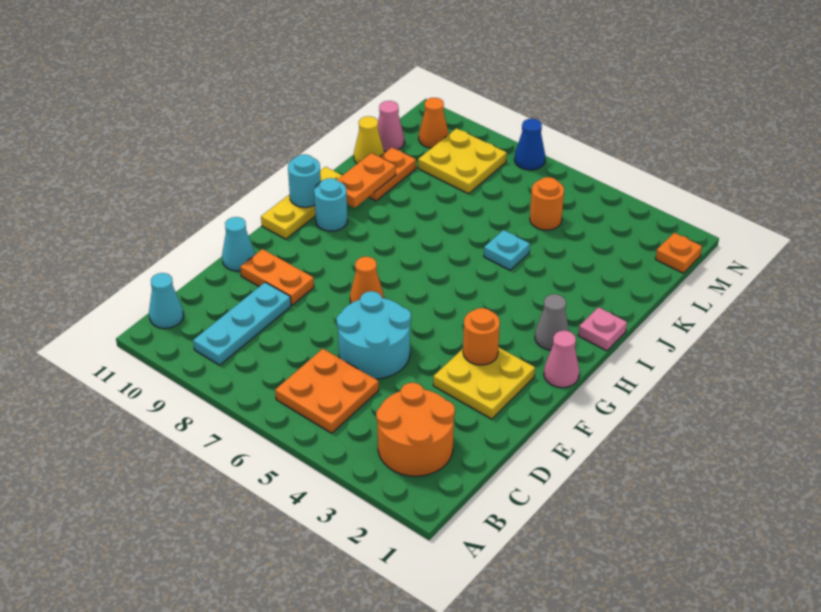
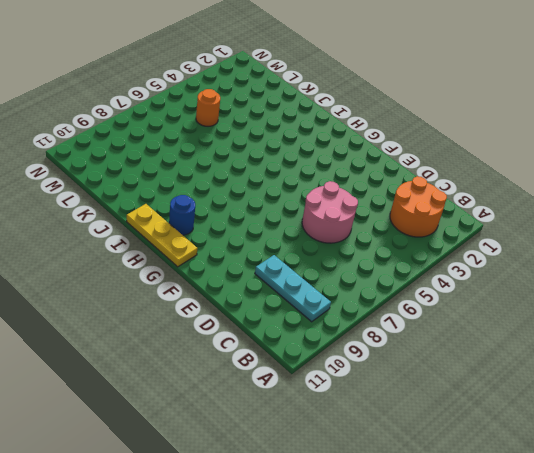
pink 2x2 round brick [302,181,358,243] -> cyan 2x2 round brick [337,291,411,379]
blue 1x1 round brick [169,195,195,235] -> cyan 1x1 round brick [314,178,347,231]
none -> orange 2x2 plate [275,349,379,433]
none -> cyan 1x1 cone [149,273,183,328]
none -> yellow 2x2 plate [433,347,535,419]

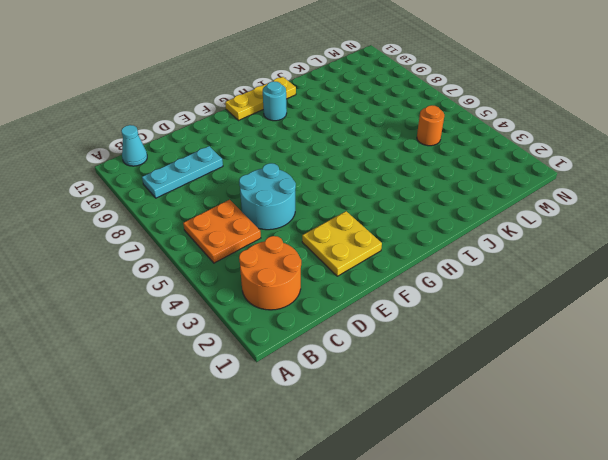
none -> orange 1x2 plate [240,249,314,305]
none -> cyan 1x1 cone [222,217,255,271]
none -> orange 1x1 cone [350,257,384,303]

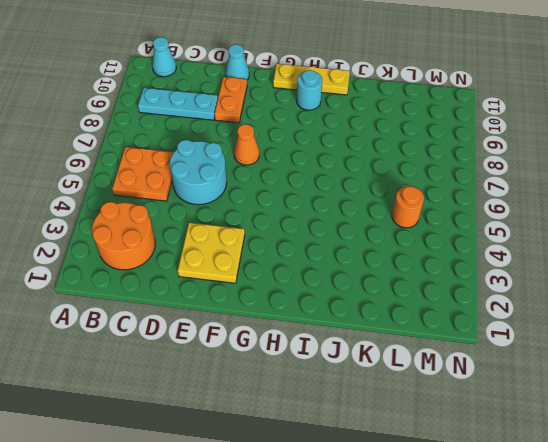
none -> pink 1x1 cone [544,331,579,388]
none -> grey 1x1 cone [535,294,569,350]
none -> pink 1x1 plate [578,307,627,351]

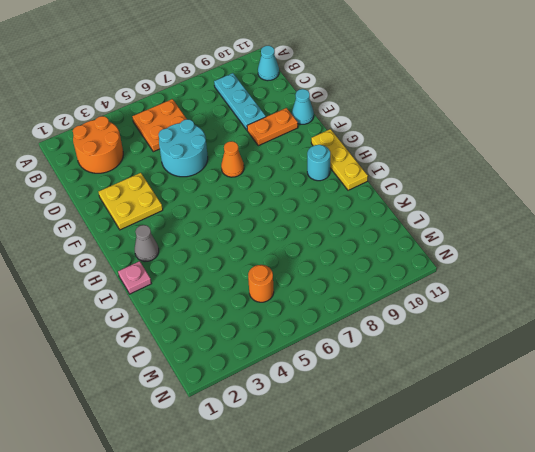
none -> pink 1x1 cone [544,331,579,388]
none -> cyan 1x1 plate [484,230,530,270]
none -> orange 1x2 plate [369,147,416,201]

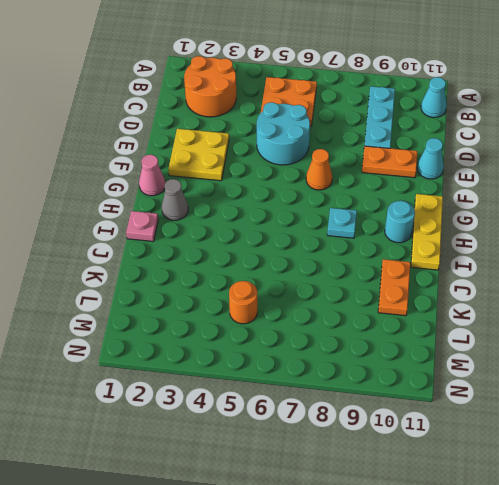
cyan 1x1 plate [327,208,357,238] -> cyan 1x1 plate moved to [484,230,530,270]
none -> yellow 1x1 cone [354,116,384,164]
none -> yellow 2x2 plate [418,128,507,194]
none -> pink 1x1 cone [378,101,404,151]

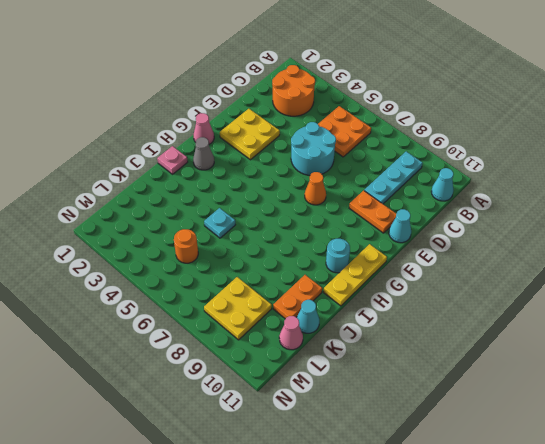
cyan 1x1 cone [297,300,319,333] -> yellow 1x1 cone [354,116,384,164]
none -> orange 1x1 plate [656,233,702,273]
none -> orange 1x1 cone [419,98,449,148]
none -> blue 1x1 cone [514,119,545,170]

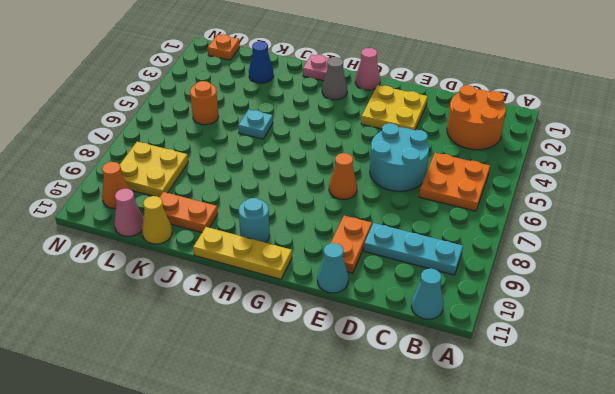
blue 1x1 cone [249,41,274,83] -> blue 1x1 cone moved to [514,119,545,170]
none -> orange 1x1 round brick [463,308,500,365]
none -> cyan 1x1 round brick [288,154,321,207]
none -> orange 1x2 plate [337,153,396,208]

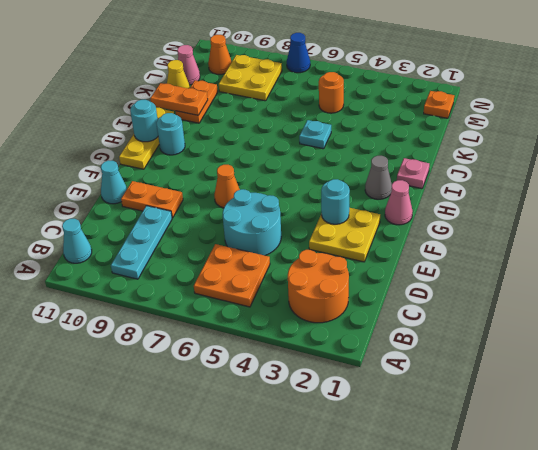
cyan 1x1 round brick [321,179,350,224] -> orange 1x1 round brick [463,308,500,365]
orange 1x2 plate [150,83,208,115] -> orange 1x2 plate turned to [337,153,396,208]

